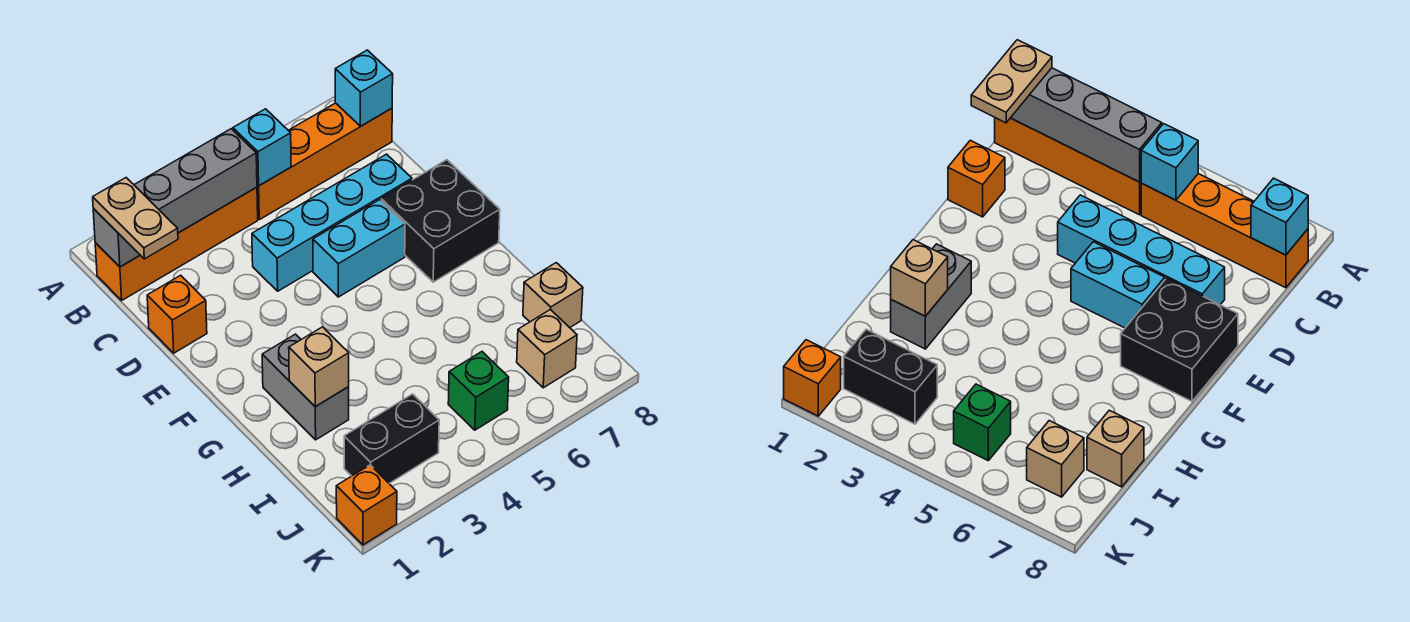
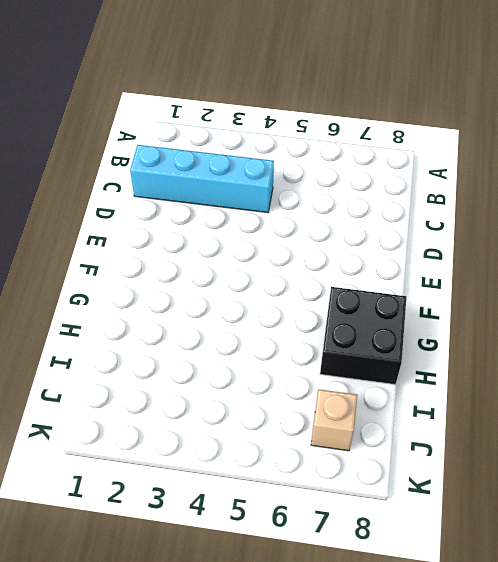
cyan 1x4 brick [130,145,274,213] -> cyan 1x4 brick moved to [252,154,412,291]
black 2x2 brick [320,287,406,384] -> black 2x2 brick moved to [381,160,500,282]
none -> orange 1x4 brick [95,187,258,300]
none -> orange 1x4 brick [257,103,392,220]
none -> orange 1x1 brick [147,275,207,353]

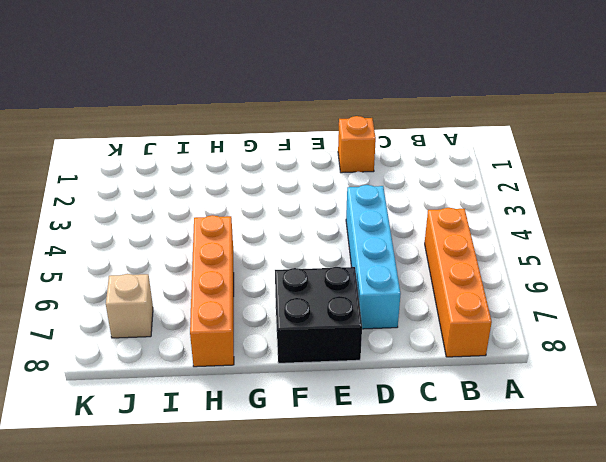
orange 1x4 brick [190,215,234,367] -> orange 1x4 brick moved to [95,187,258,300]
none -> cyan 1x2 brick [313,200,405,297]
none -> grey 1x2 brick [262,334,349,440]
none -> tan 1x1 brick [523,263,583,328]

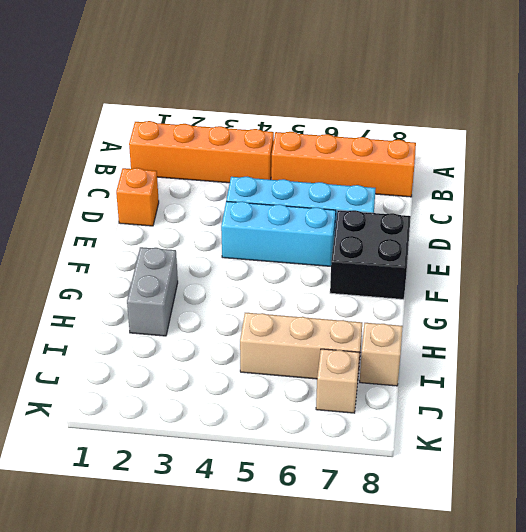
cyan 1x3 brick [221,201,336,266] -> cyan 1x2 brick [313,200,405,297]
tan 1x3 brick [240,313,362,379] -> none
none -> black 1x2 brick [344,394,439,483]
none -> green 1x1 brick [448,352,509,430]
none -> orange 1x1 brick [336,465,397,545]

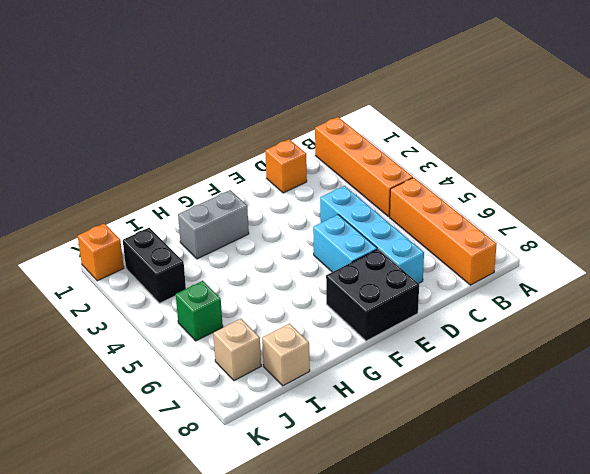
none -> grey 1x4 brick [93,129,257,267]
none -> cyan 1x1 brick [233,109,291,186]
none -> cyan 1x1 brick [335,50,393,126]

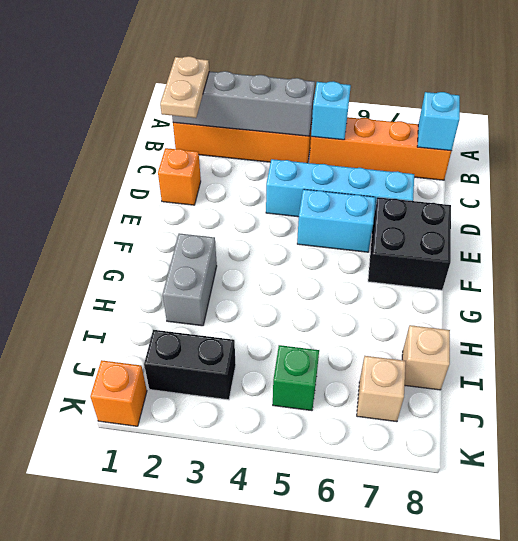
none -> tan 1x1 brick [289,327,349,407]

